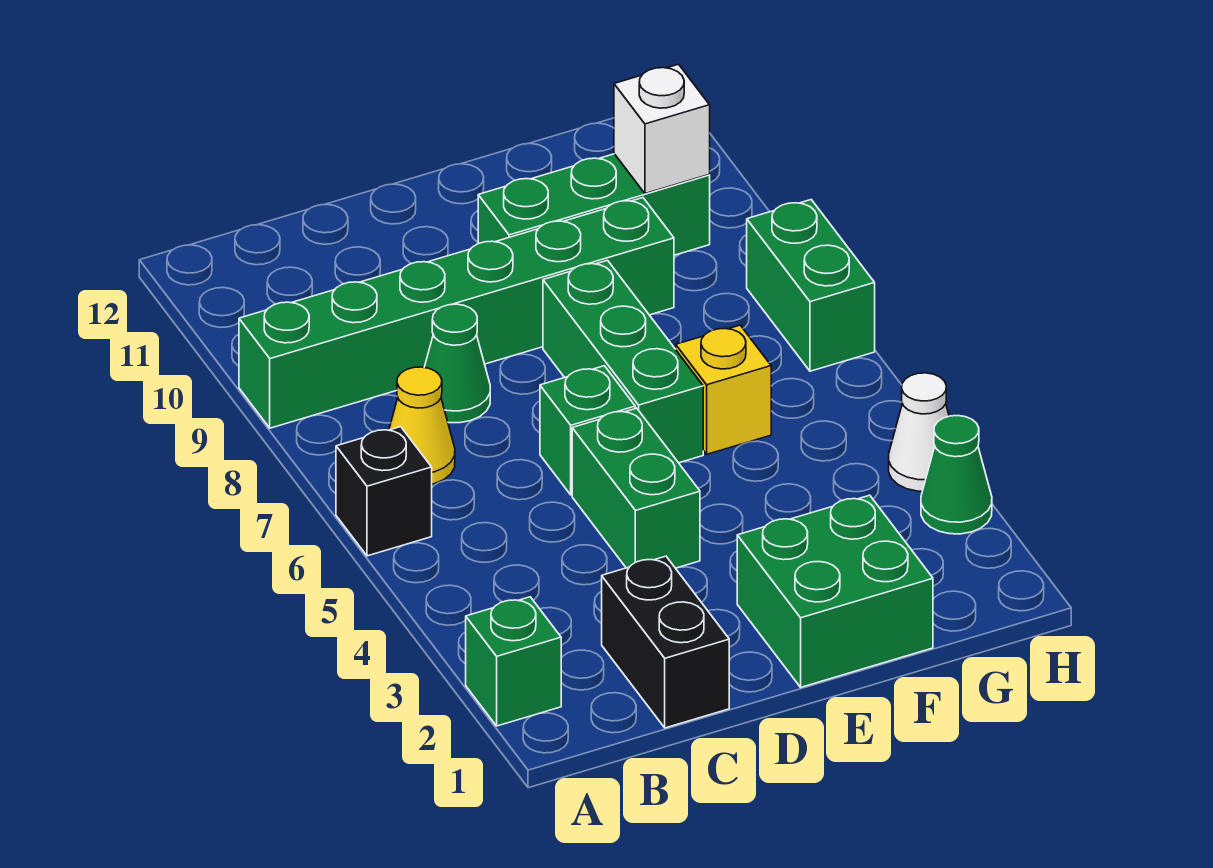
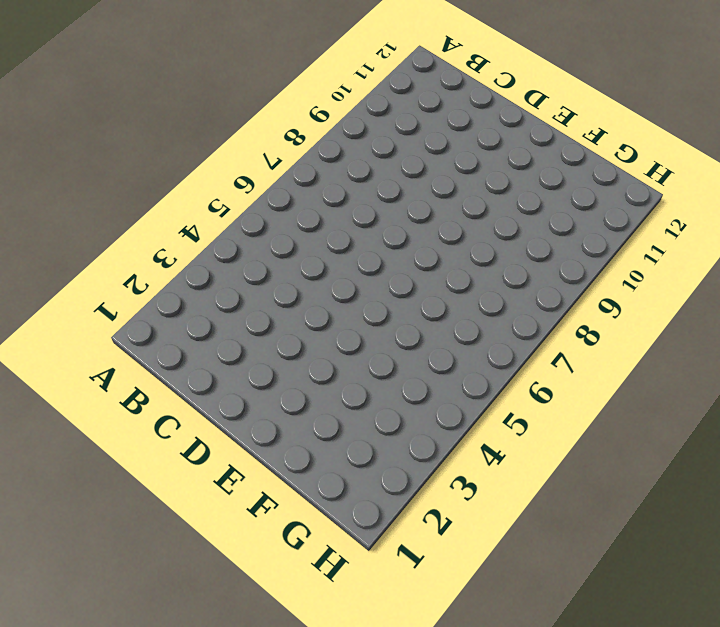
none -> green 1x1 brick [466,597,561,726]
none -> black 1x1 brick [336,427,432,556]
none -> green 1x6 brick [239,198,674,428]

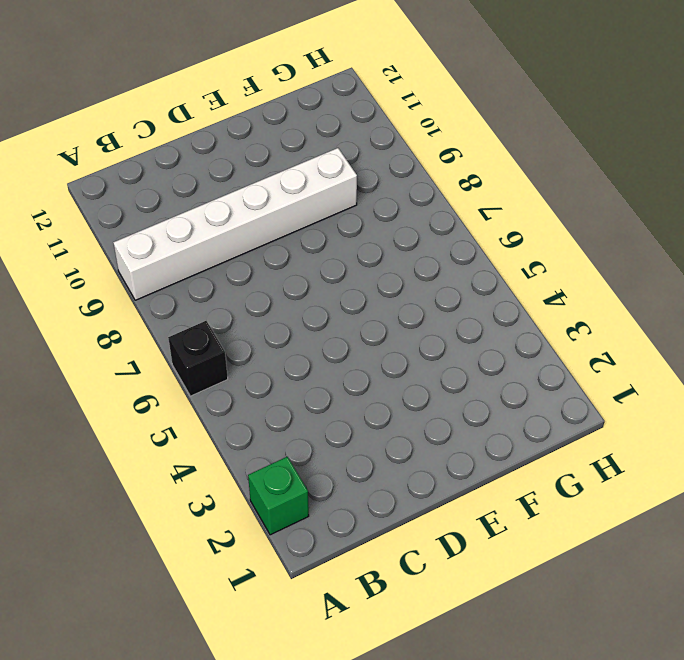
white 1x6 brick [113,148,357,300] -> green 1x6 brick [239,198,674,428]
none -> yellow 1x1 cone [389,367,455,484]
none -> black 1x2 brick [602,556,729,728]
none -> green 1x1 cone [424,304,490,423]

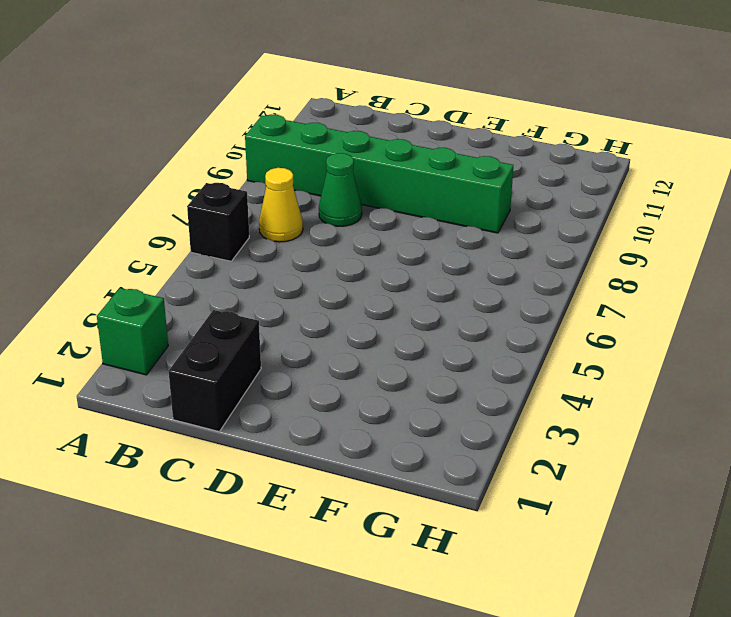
none -> green 1x2 brick [572,408,700,568]
none -> green 1x1 brick [540,366,635,495]
none -> green 2x2 brick [737,495,933,687]

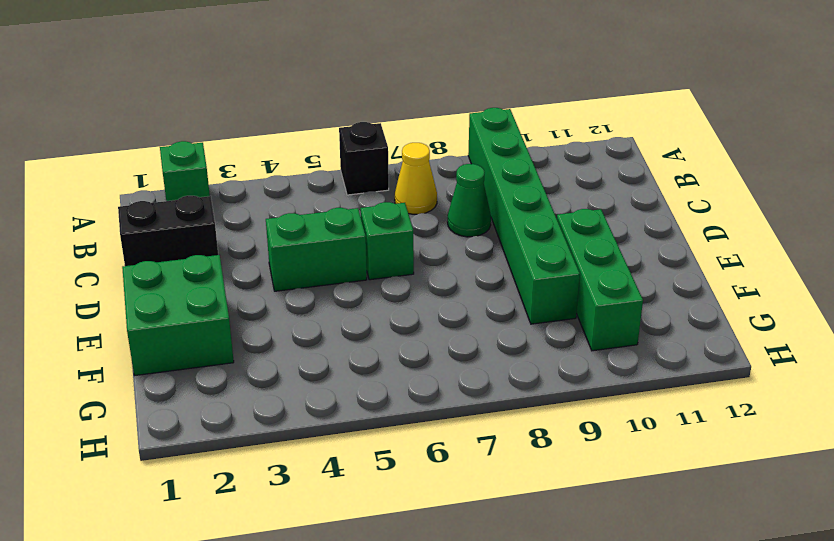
none -> green 1x3 brick [543,260,703,463]
none -> yellow 1x1 brick [676,325,771,454]
none -> green 1x1 cone [921,416,992,534]

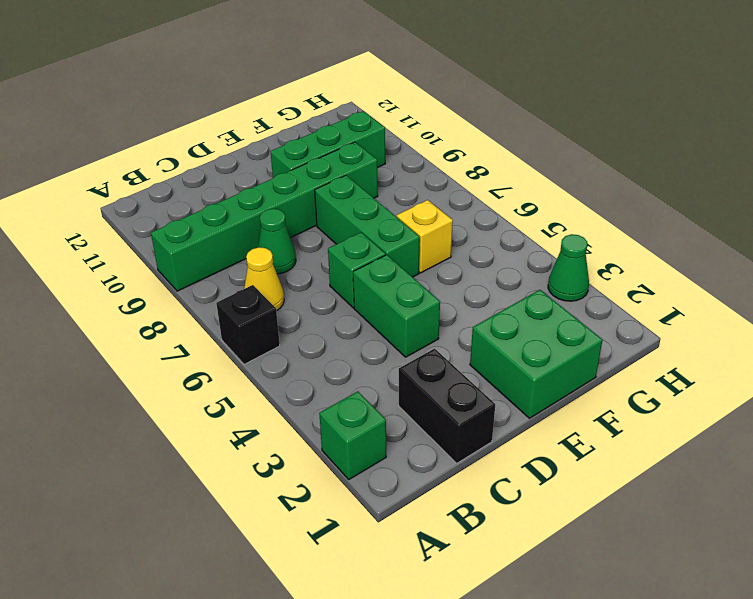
none -> white 1x1 cone [889,373,949,491]
none -> green 1x2 brick [747,200,875,371]
none -> white 1x1 brick [614,64,710,194]

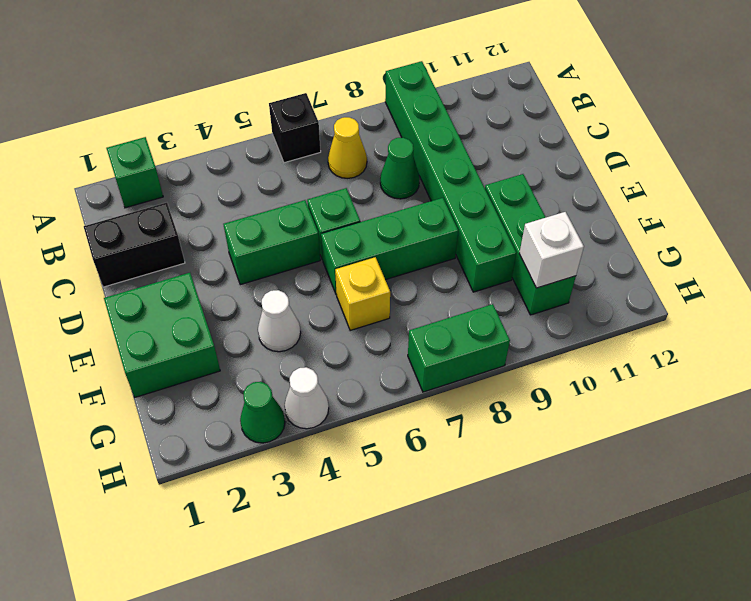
white 1x1 cone [258,290,301,352] -> none

